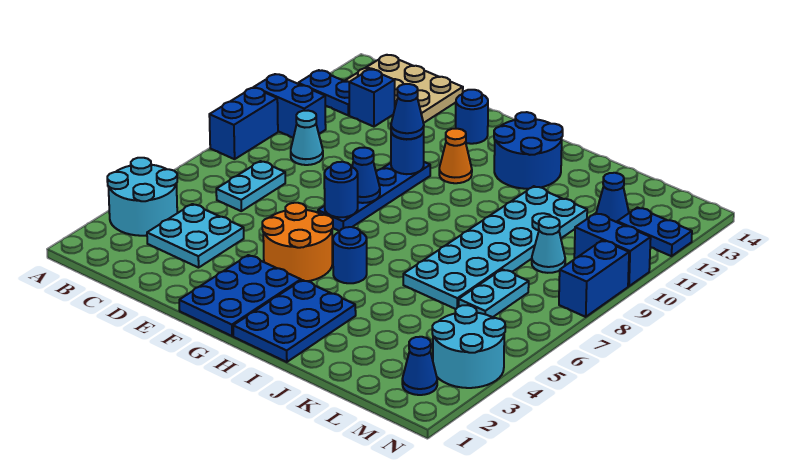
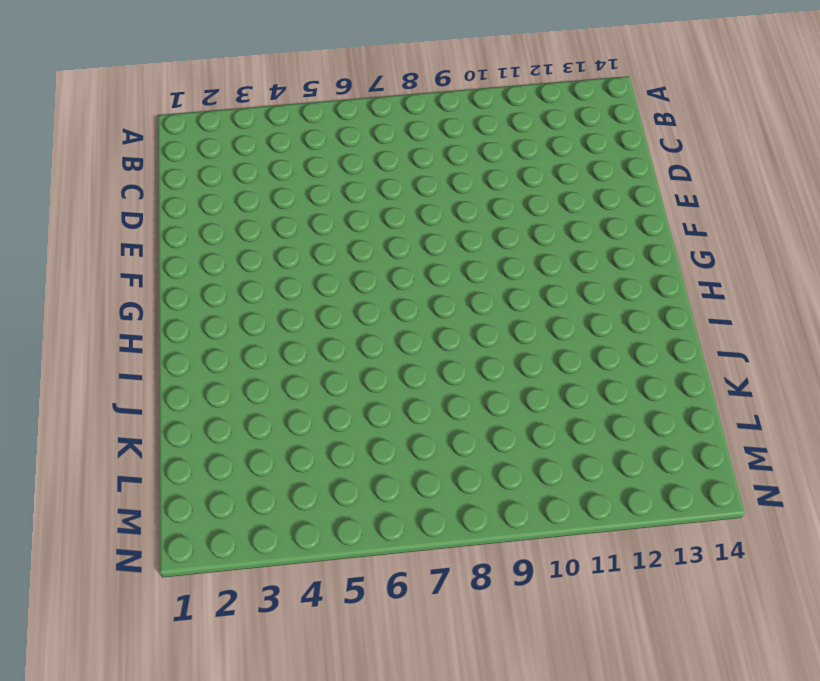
none -> cyan 2x2 round brick [107,158,177,236]
none -> blue 1x2 brick [209,88,278,159]
none -> blue 1x2 brick [254,74,326,138]
none -> blue 1x2 plate [298,70,349,115]

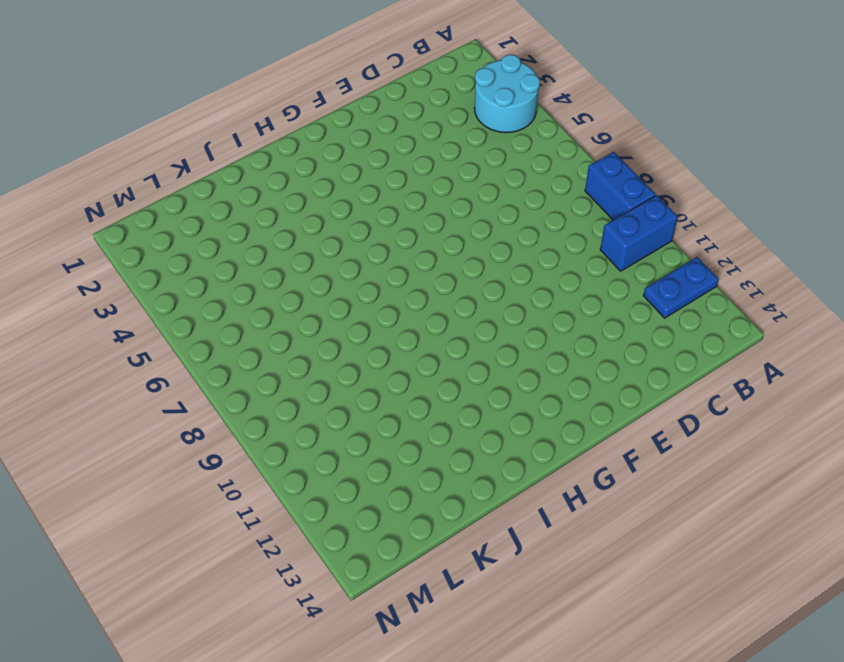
none -> tan 2x3 plate [345,55,463,123]
none -> cyan 2x2 plate [147,204,244,268]
none -> cyan 1x2 plate [216,161,285,211]
none -> cyan 1x1 cone [291,111,323,165]

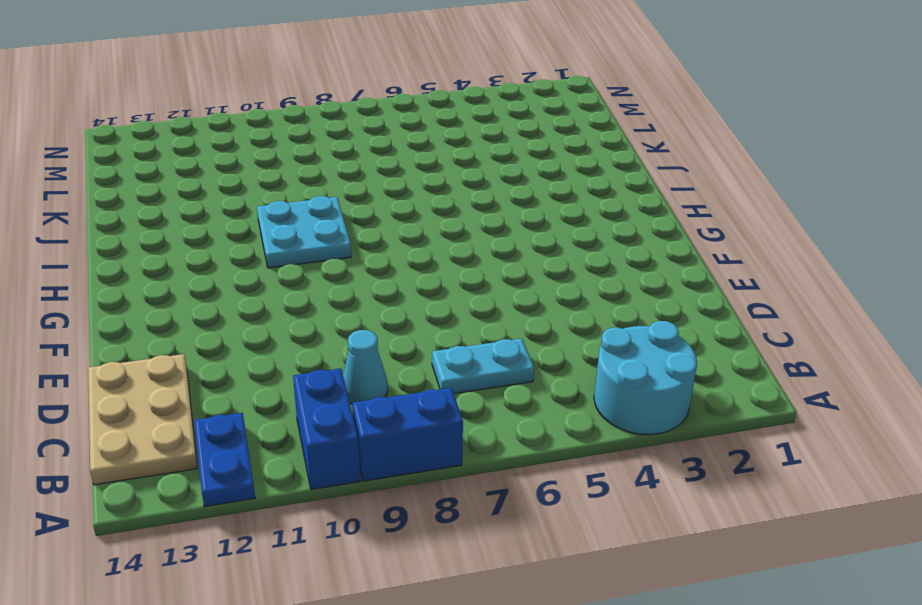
cyan 2x2 plate [257,196,351,268] -> cyan 2x2 plate moved to [147,204,244,268]
none -> blue 1x1 brick [349,69,395,127]
none -> blue 2x3 plate [179,255,301,336]
none -> orange 2x2 round brick [262,203,333,281]
none -> blue 1x4 plate [318,162,430,231]

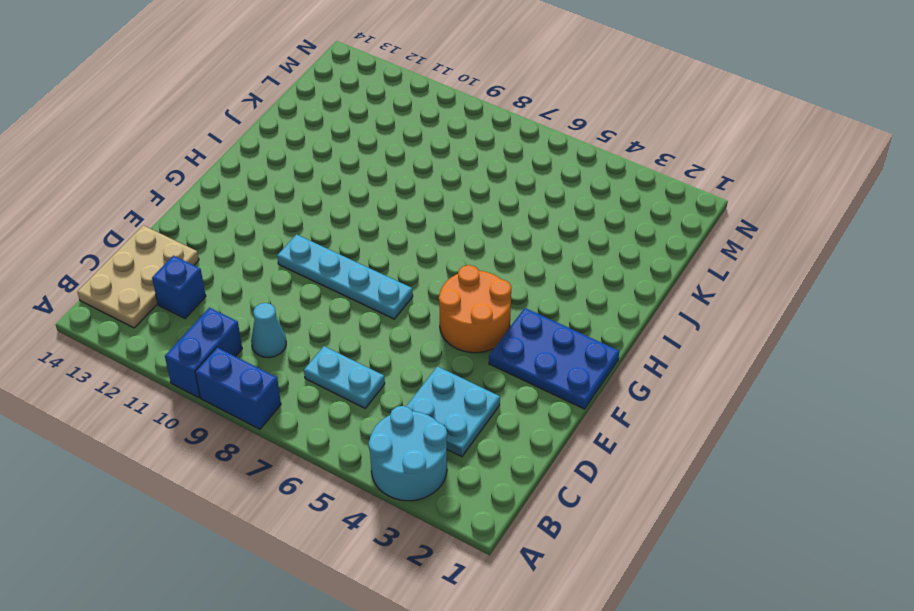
cyan 1x4 plate [277,234,413,319] -> blue 1x4 plate [318,162,430,231]
none -> blue 1x2 plate [298,70,349,115]
none -> blue 1x1 round brick [456,90,488,144]
none -> orange 1x1 cone [439,129,472,183]
none -> blue 2x3 plate [233,280,356,362]

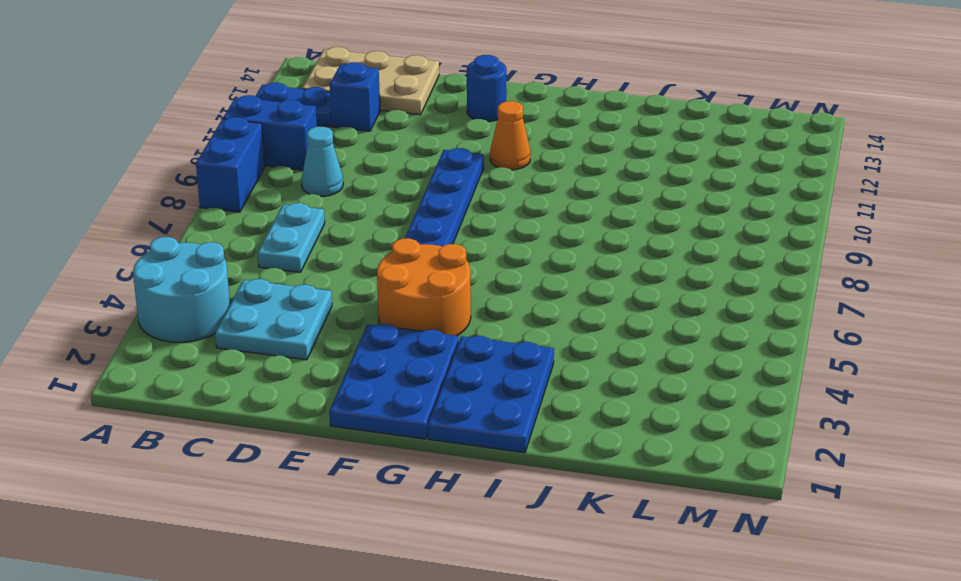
none -> blue 1x1 round brick [333,227,367,283]
none -> blue 2x2 round brick [494,112,563,189]
none -> cyan 2x6 plate [403,186,587,309]
none -> cyan 1x2 plate [459,269,529,317]

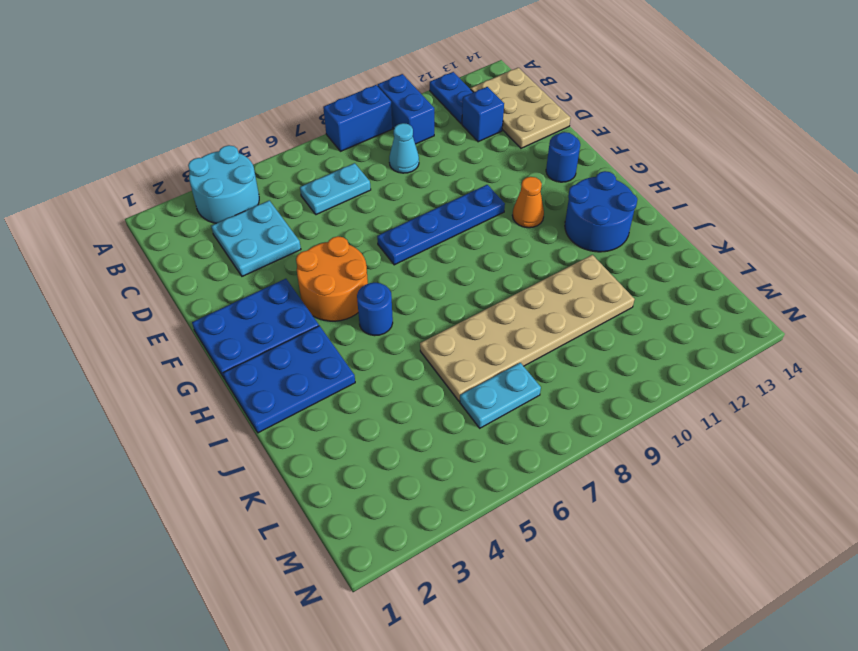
tan 2x6 plate [420,255,635,401] -> cyan 2x6 plate [403,186,587,309]
none -> cyan 1x1 cone [532,217,565,273]
none -> blue 1x1 cone [596,173,629,222]
none -> blue 1x1 cone [402,337,437,395]
none -> cyan 2x2 round brick [432,305,505,388]

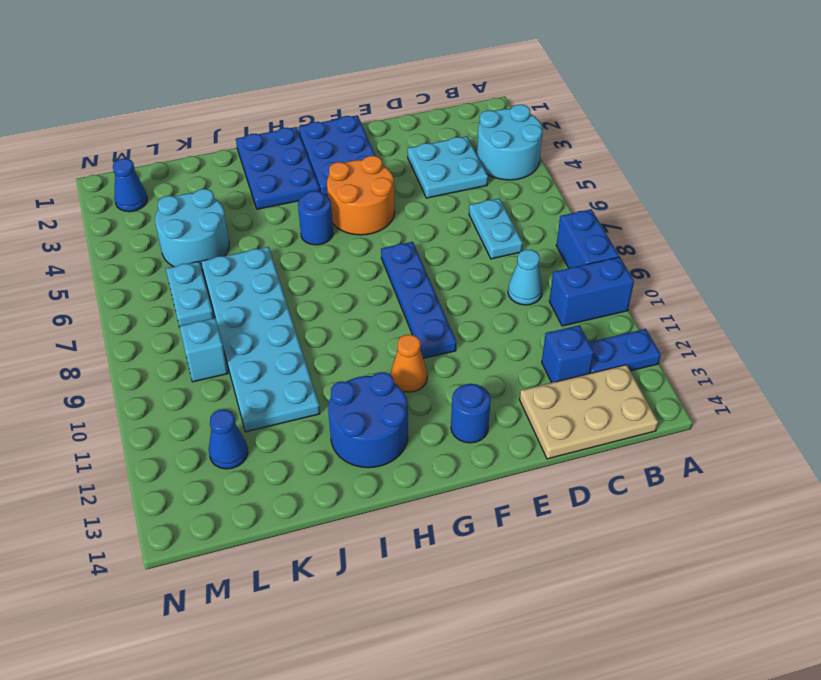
cyan 2x2 round brick [155,189,229,270] -> cyan 2x2 round brick moved to [432,305,505,388]
cyan 1x1 brick [179,318,228,382] -> cyan 1x1 cone [532,217,565,273]
none -> blue 1x2 brick [574,213,651,286]
none -> blue 1x2 plate [617,208,692,256]
none -> blue 1x2 brick [559,240,629,317]
none -> blue 1x1 round brick [324,162,358,217]

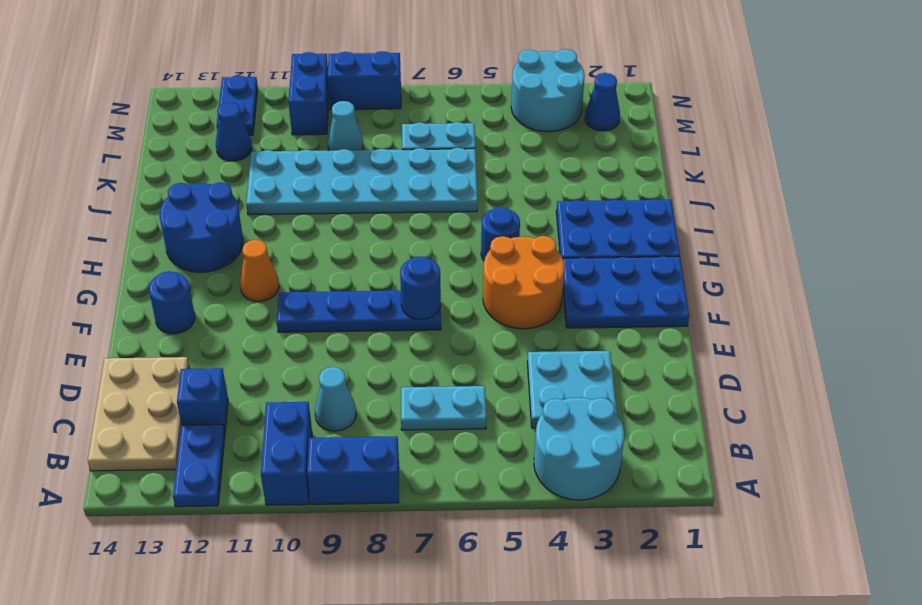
none -> blue 1x1 cone [352,147,380,203]
none -> blue 1x1 round brick [391,132,424,174]
none -> blue 1x1 cone [391,84,424,139]

